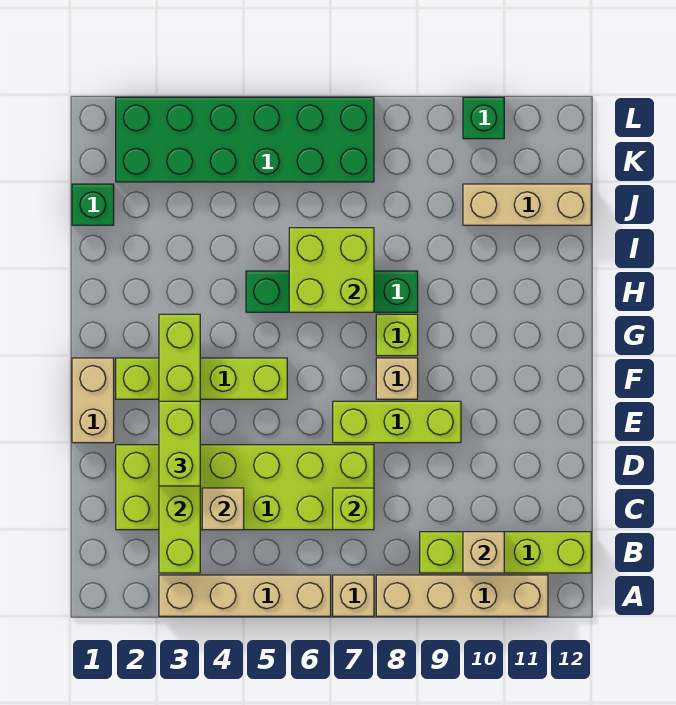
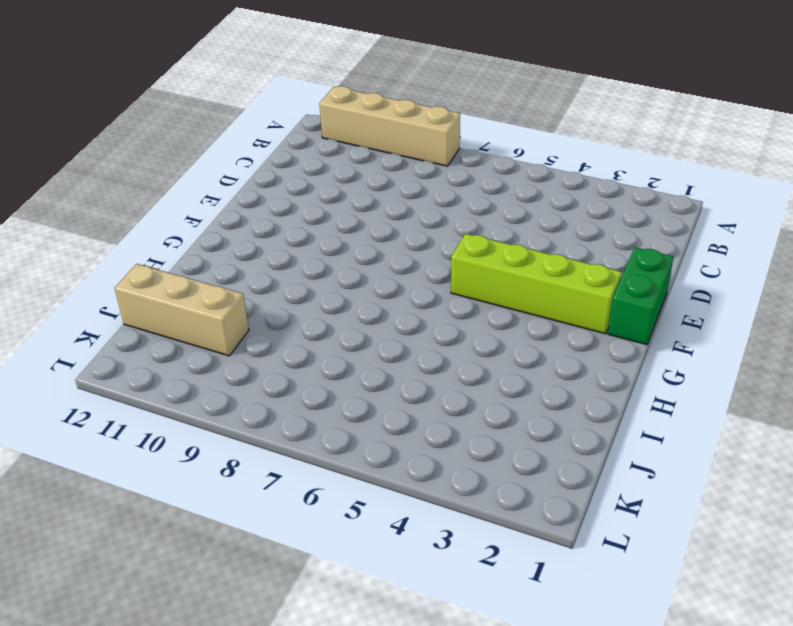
green 1x2 brick [608,247,674,345] -> tan 1x2 brick [72,358,114,443]
none -> tan 1x4 brick [159,575,331,616]
none -> tan 1x1 brick [333,575,374,616]
none -> lime 1x4 brick [420,532,591,573]

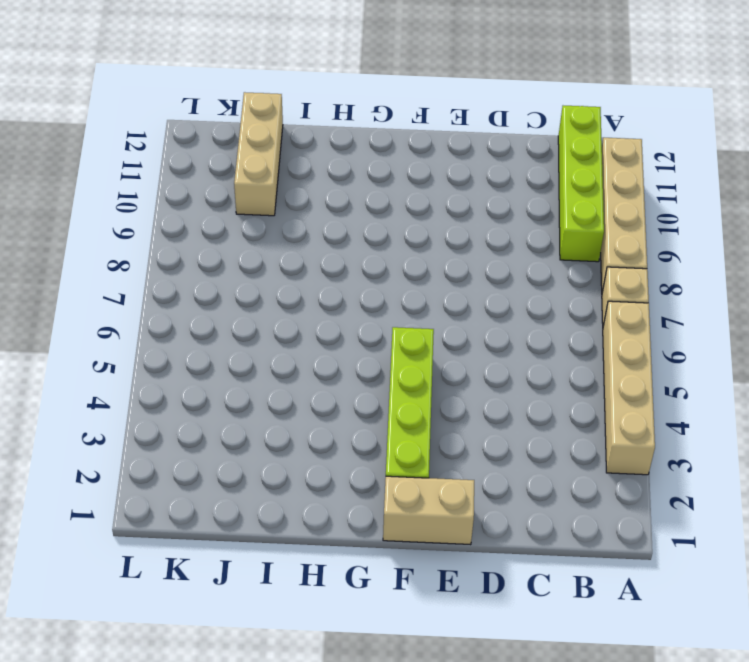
none -> lime 2x6 brick [116,445,374,530]
none -> lime 1x3 brick [333,401,461,443]
none -> tan 1x1 brick [376,358,418,399]

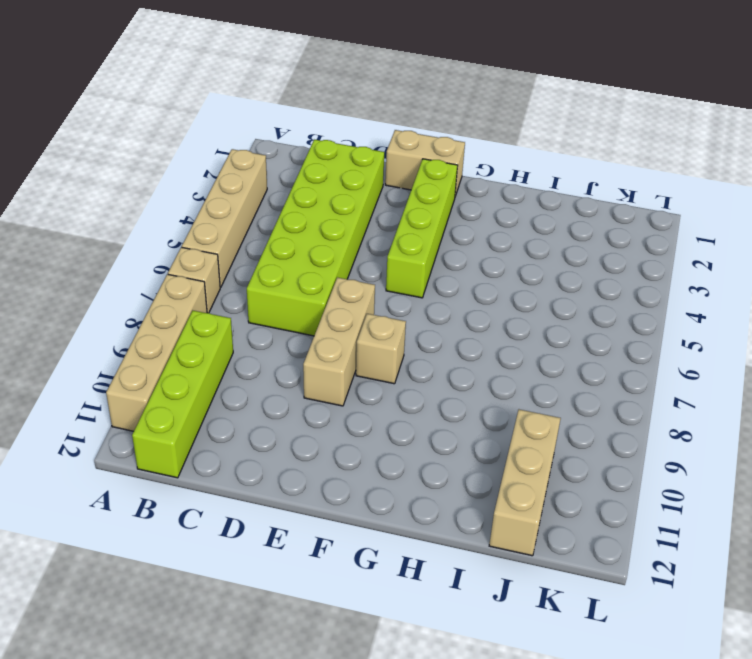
tan 1x3 brick [303,277,375,406] -> lime 1x3 brick [333,401,461,443]
none -> lime 1x1 brick [376,314,418,356]
none -> green 1x4 brick [246,271,418,312]
none -> green 1x1 brick [72,184,114,225]

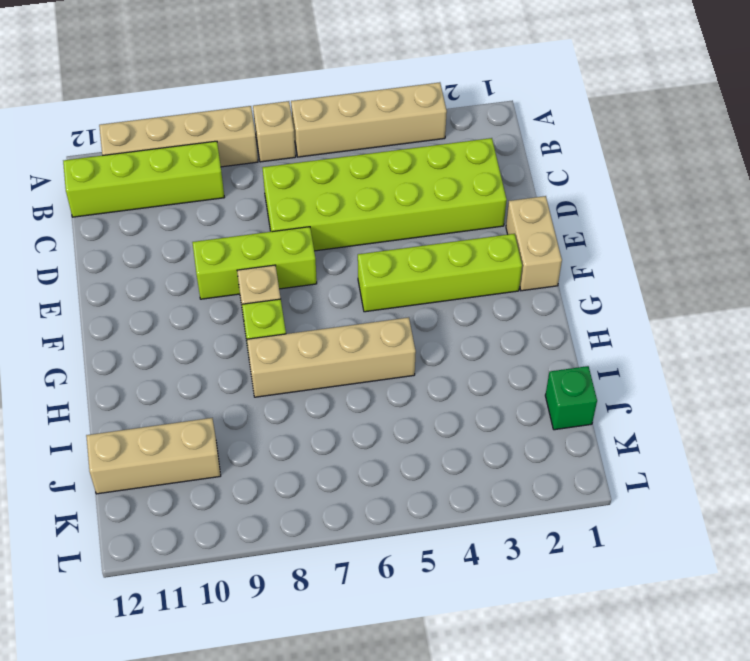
tan 1x4 brick [247,318,416,397] -> green 1x4 brick [246,271,418,312]
none -> green 2x6 brick [116,97,374,182]
none -> green 1x1 brick [463,97,504,139]
none -> lime 1x6 brick [159,314,200,573]

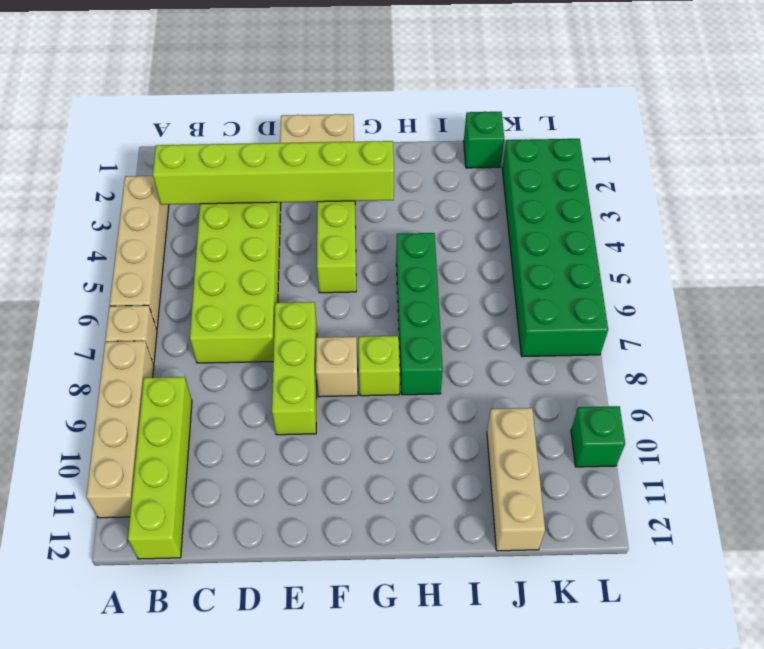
none -> tan 1x1 brick [463,532,504,573]
none -> tan 1x1 brick [202,488,244,530]
none -> lime 1x1 brick [333,488,374,530]

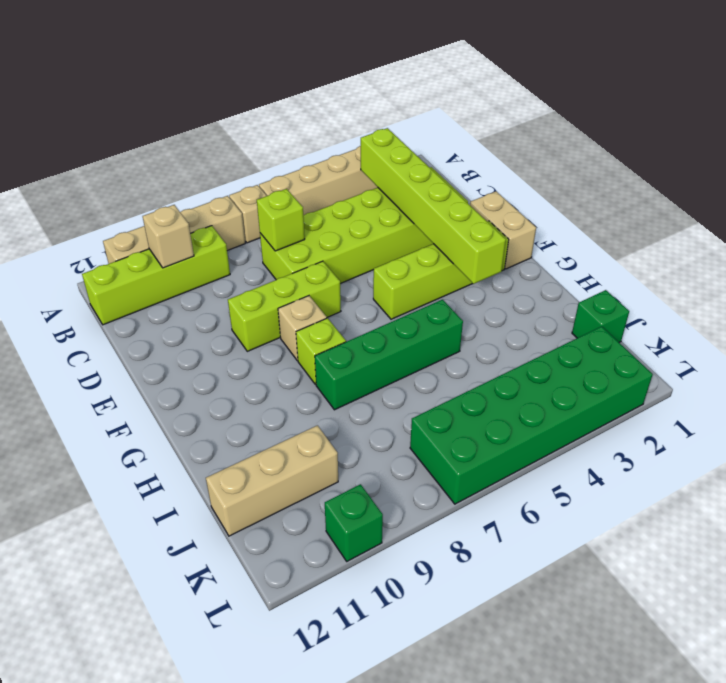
none -> tan 1x1 brick [202,488,244,530]
none -> lime 2x2 brick [289,228,374,312]
none -> lime 1x2 brick [159,401,200,486]

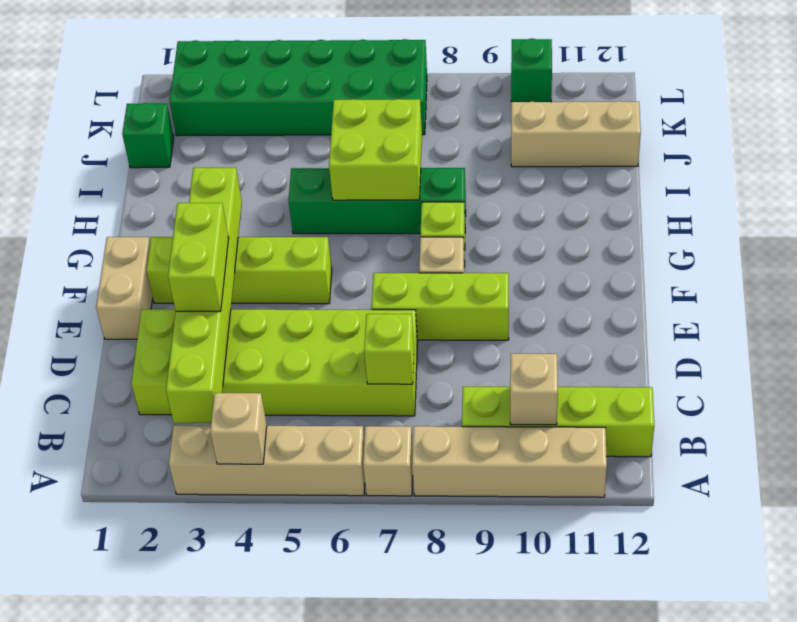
tan 1x1 brick [210,393,267,464] -> tan 1x1 brick moved to [202,488,244,530]

